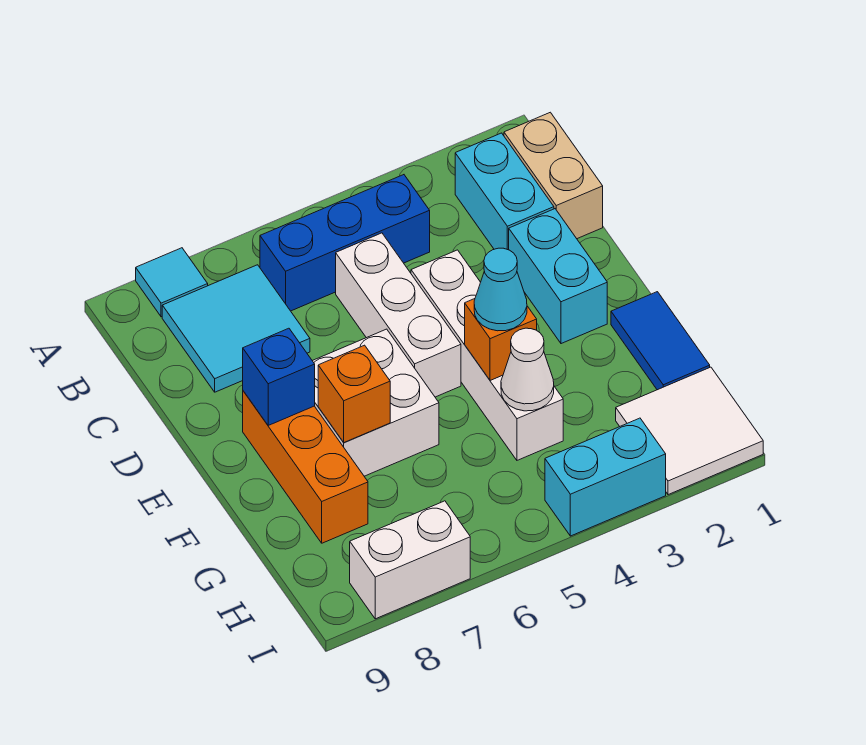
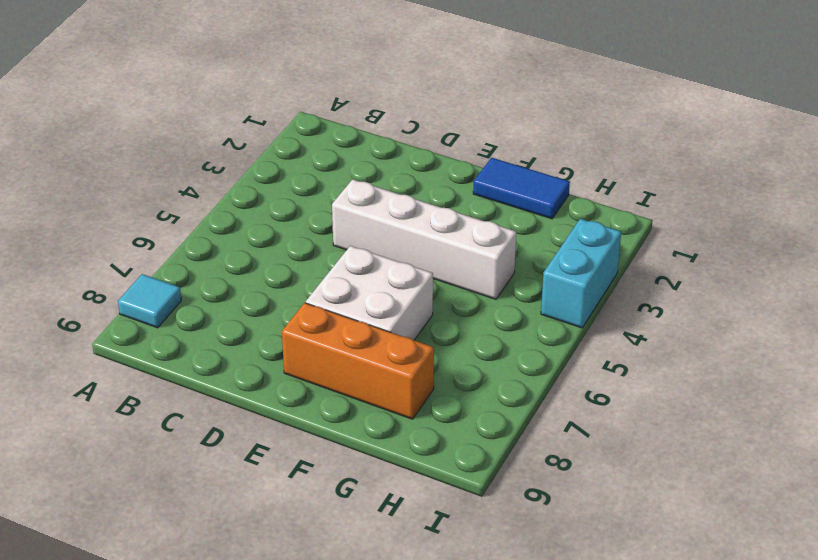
none -> tan 1x2 brick [504,112,603,239]
none -> cyan 1x2 brick [455,133,554,250]
none -> blue 1x3 brick [260,175,430,311]

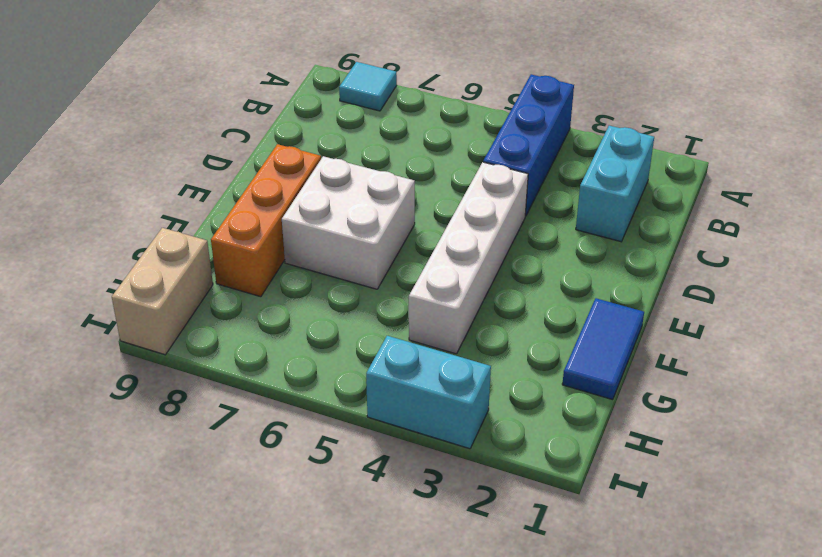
blue 1x3 brick [483,74,574,216] -> blue 1x3 brick turned to [260,175,430,311]
tan 1x2 brick [112,228,213,355] -> tan 1x2 brick moved to [504,112,603,239]
none -> cyan 2x2 tile [162,265,310,392]
none -> white 1x3 brick [336,233,461,397]
none -> cyan 1x2 brick [509,209,607,344]

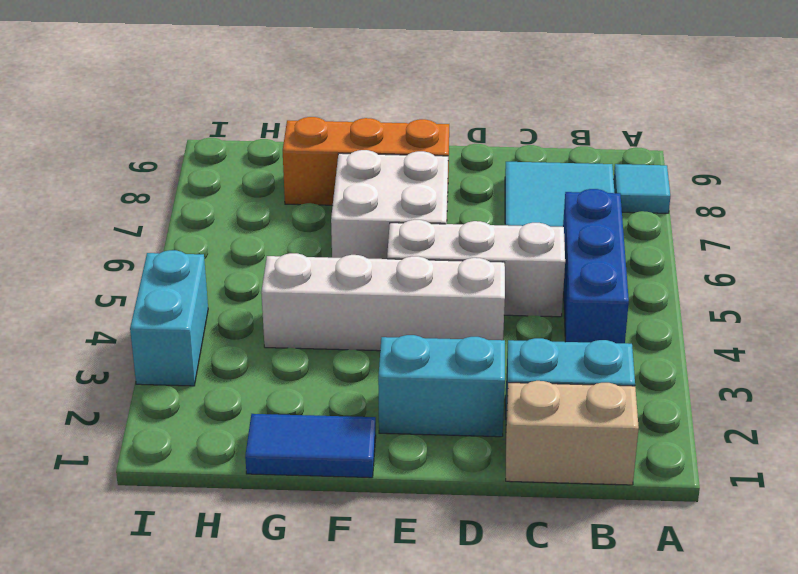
none -> white 2x2 tile [616,367,763,495]
none -> white 1x2 brick [350,501,470,619]
none -> blue 1x1 brick [243,328,315,425]

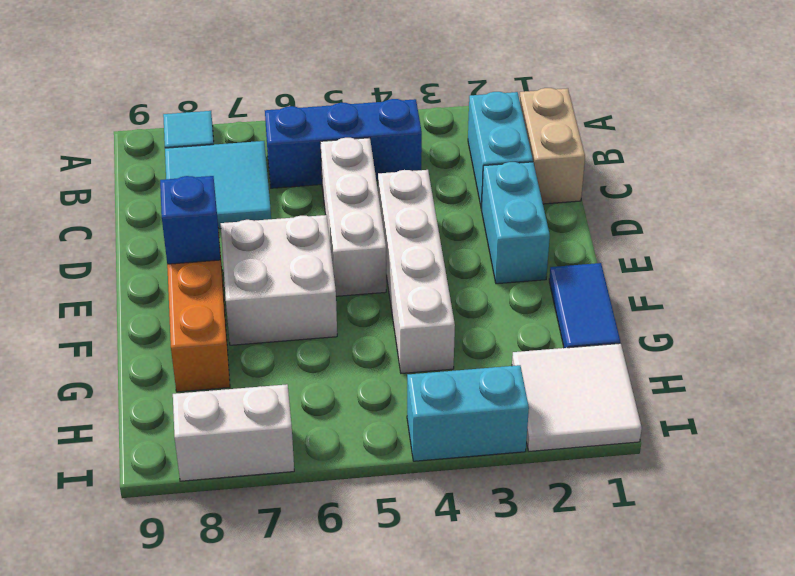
none -> orange 1x1 brick [465,299,537,380]
none -> orange 1x1 brick [318,345,390,442]
none -> white 1x1 cone [501,328,554,411]

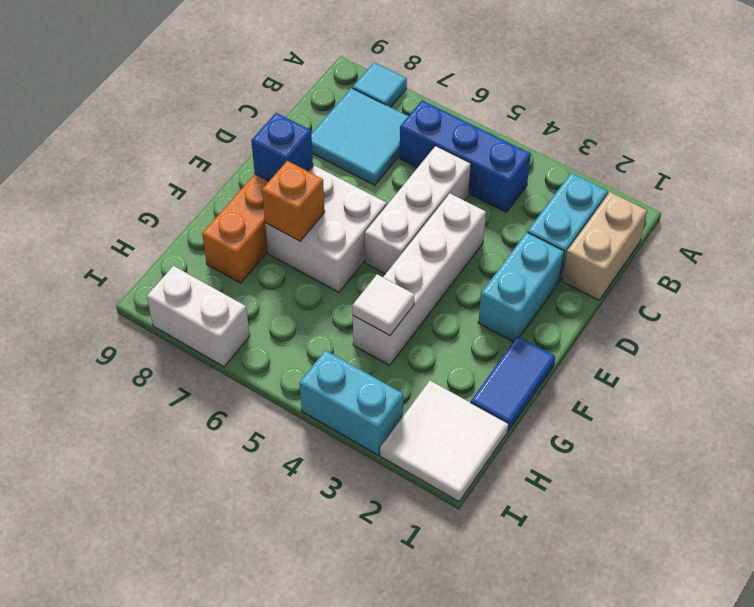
white 1x1 tile [352,274,414,335] -> white 1x1 cone [501,328,554,411]
none -> orange 1x1 brick [465,299,537,380]
none -> cyan 1x1 cone [474,248,527,331]

